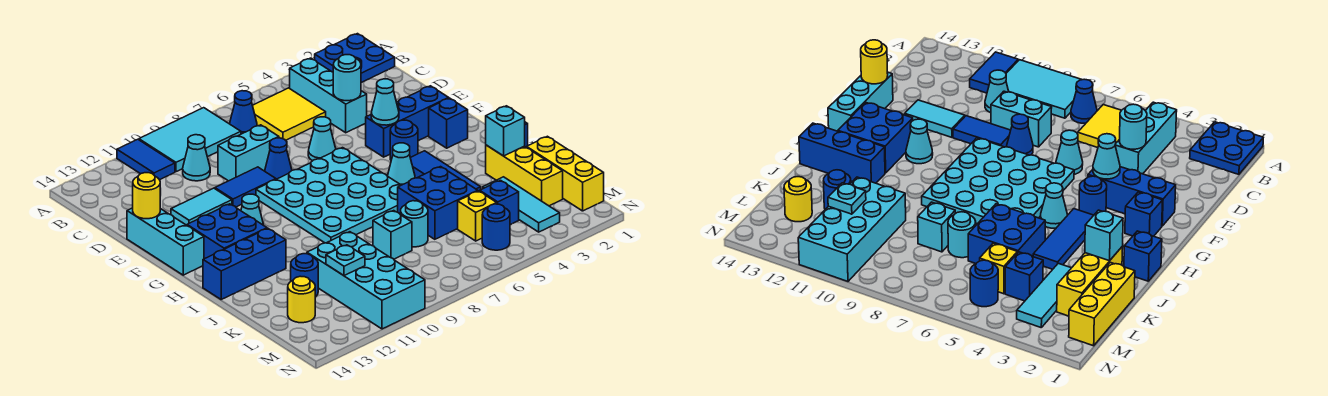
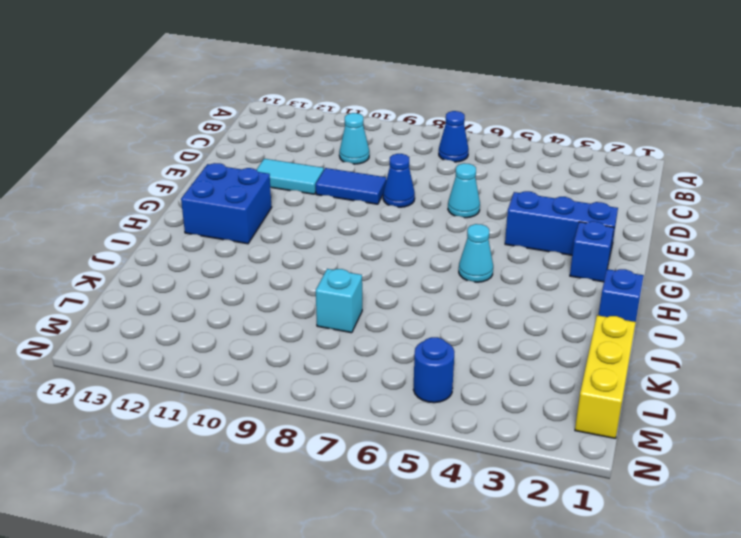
none -> blue 2x2 plate [315,34,395,83]
none -> cyan 2x3 tile [139,108,241,172]
none -> blue 1x2 tile [117,139,175,180]
none -> cyan 1x3 brick [290,58,367,133]

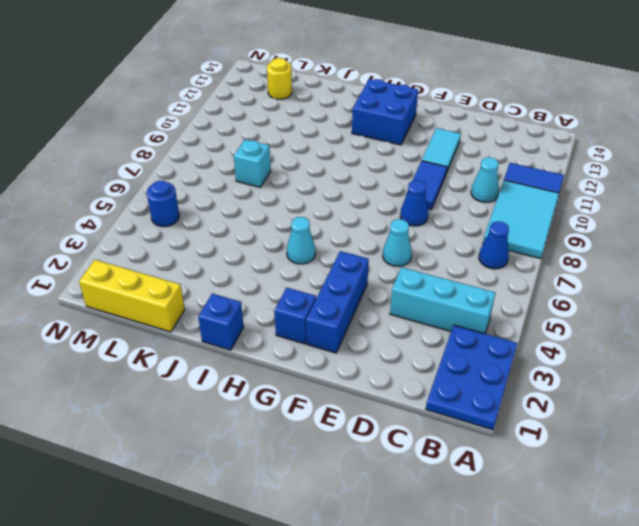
blue 2x3 plate [426,325,517,430] -> blue 2x2 plate [315,34,395,83]
none -> yellow 2x2 tile [253,88,326,140]
none -> cyan 1x2 brick [218,125,279,181]
none -> cyan 1x3 brick [127,208,204,275]
none -> cyan 4x4 plate [256,148,401,243]

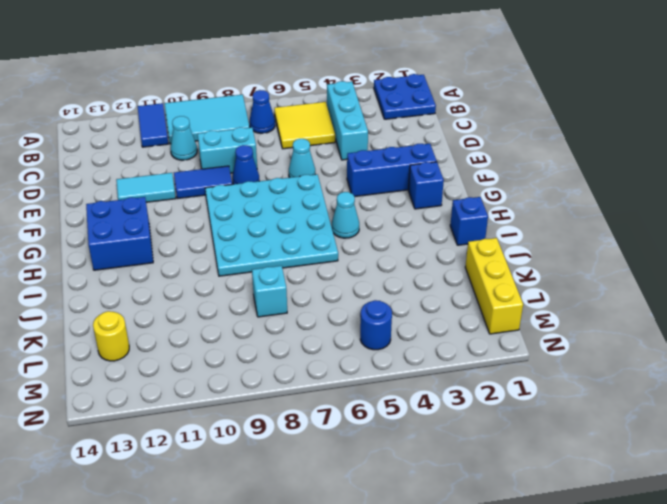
none -> cyan 1x3 brick [127,208,204,275]
none -> blue 1x1 round brick [390,120,418,160]
none -> cyan 1x1 cone [241,194,264,225]
none -> blue 1x3 tile [410,151,481,191]

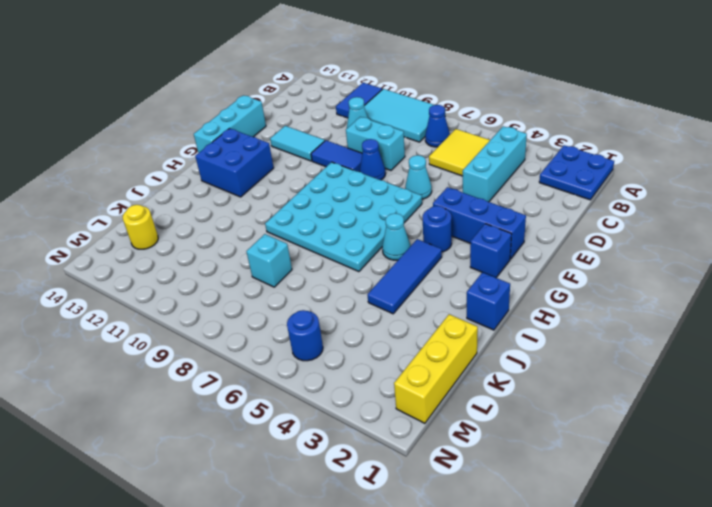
none -> cyan 1x1 cone [241,194,264,225]
none -> blue 1x3 brick [203,228,286,299]
none -> yellow 1x3 brick [486,145,563,206]
none -> blue 2x2 brick [398,167,478,239]

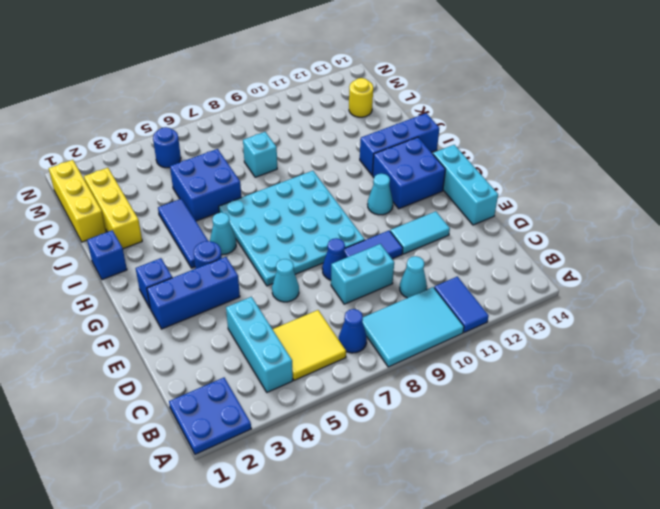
none -> cyan 1x3 tile [483,177,560,232]
none -> cyan 1x1 round brick [401,201,428,247]
none -> cyan 2x4 brick [307,232,425,329]
none -> blue 1x1 round brick [291,254,318,297]

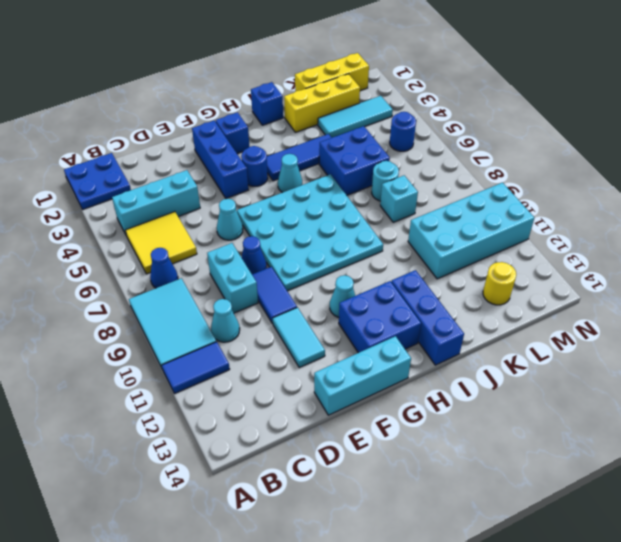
none -> blue 1x1 round brick [291,254,318,297]
none -> blue 1x1 brick [480,180,519,225]
none -> yellow 1x1 brick [458,191,497,241]
none -> cyan 1x1 round brick [333,55,361,101]

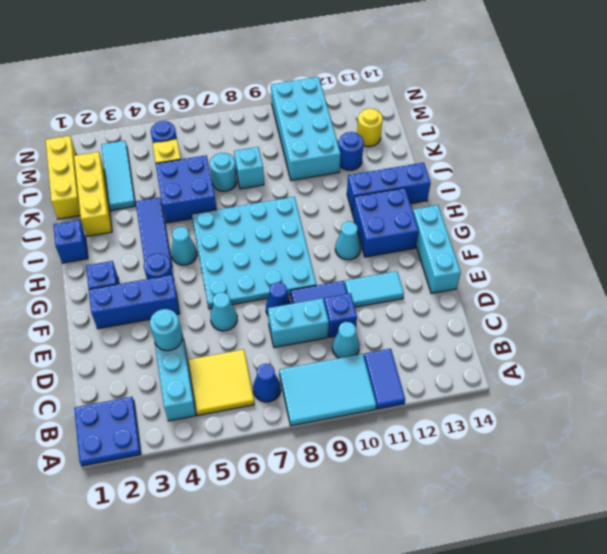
blue 1x1 brick [324,293,357,337] -> blue 1x1 brick moved to [480,180,519,225]
none -> yellow 1x1 round brick [133,173,160,219]
none -> cyan 1x1 cone [371,79,399,125]
none -> cyan 1x1 brick [486,106,525,156]
none -> cyan 1x1 plate [326,245,365,276]

